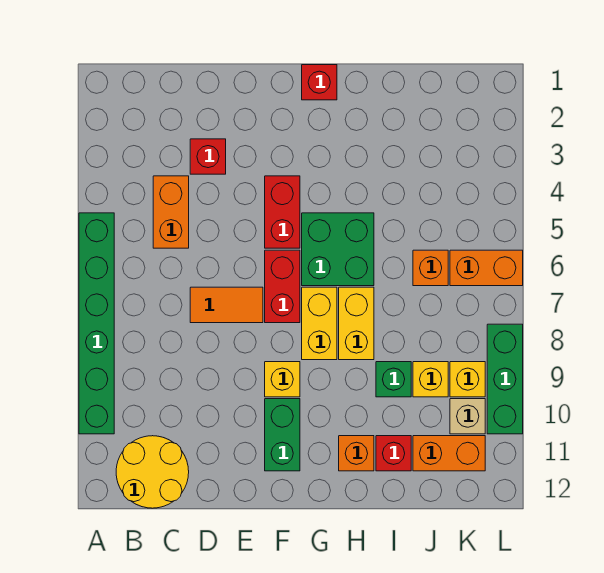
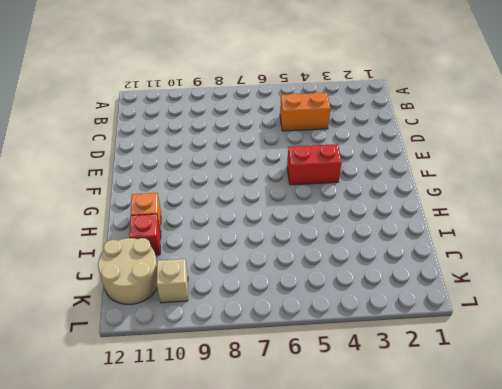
tan 2x2 round brick [98,238,157,304] -> orange 1x2 brick [413,436,485,471]
none -> green 1x6 brick [79,213,114,434]
none -> yellow 2x2 round brick [116,436,189,508]
none -> red 1x1 brick [190,139,226,174]

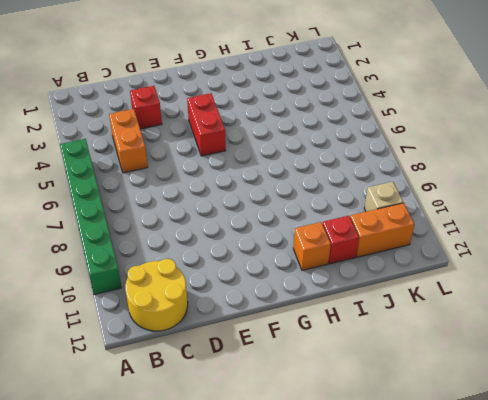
none -> orange 1x2 tile [190,287,263,323]
none -> red 1x2 brick [265,250,300,323]
none -> yellow 1x1 brick [265,362,300,397]

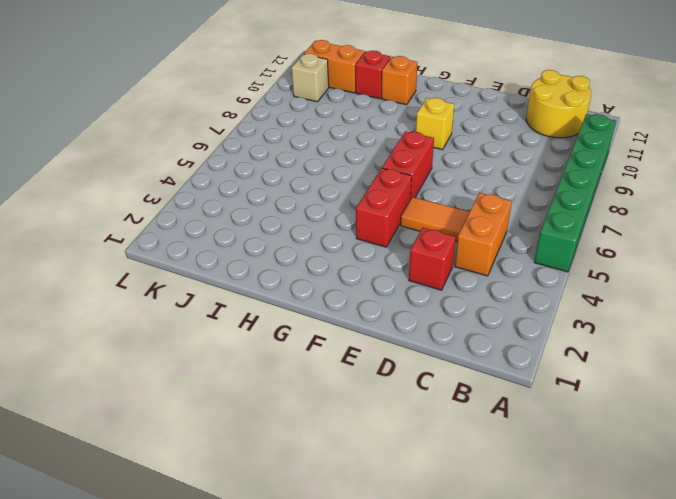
orange 1x2 tile [401,197,469,241] -> orange 1x2 tile moved to [190,287,263,323]
none -> green 1x2 brick [265,399,300,471]
none -> red 1x1 brick [302,65,337,100]
none -> green 2x2 brick [302,213,374,286]

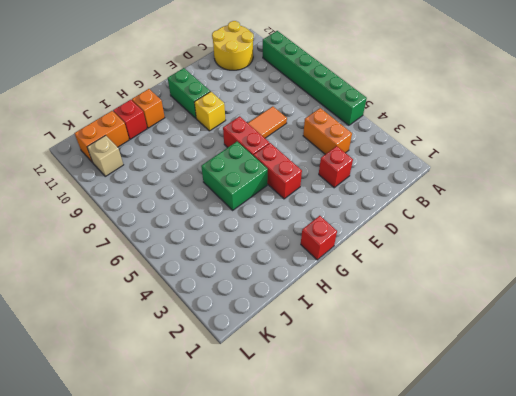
none -> yellow 1x2 brick [302,287,337,360]
none -> yellow 1x2 brick [339,287,374,360]
none -> green 1x1 brick [376,362,411,397]

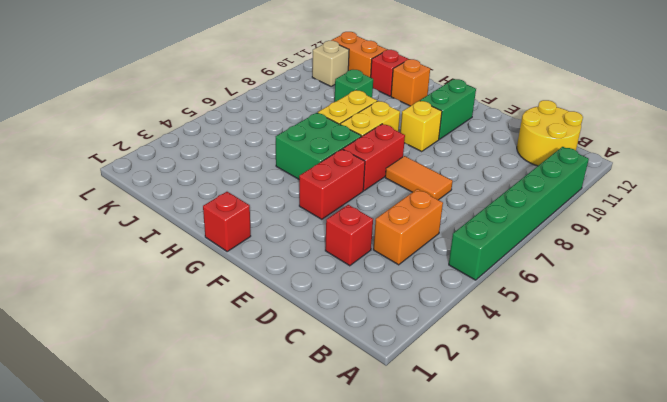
none -> orange 1x1 brick [413,250,448,286]
none -> yellow 1x1 brick [413,362,448,397]
none -> orange 1x2 brick [450,250,523,286]

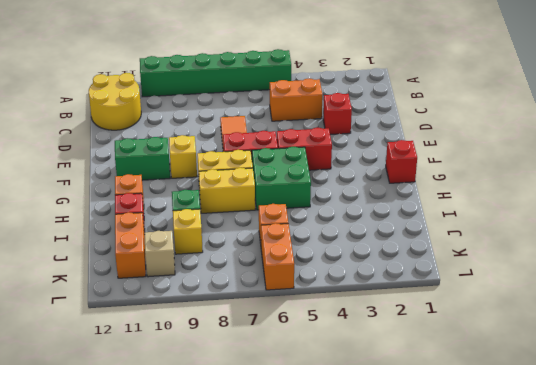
none -> yellow 1x1 brick [450,362,485,397]
none -> green 1x3 brick [487,324,523,434]

